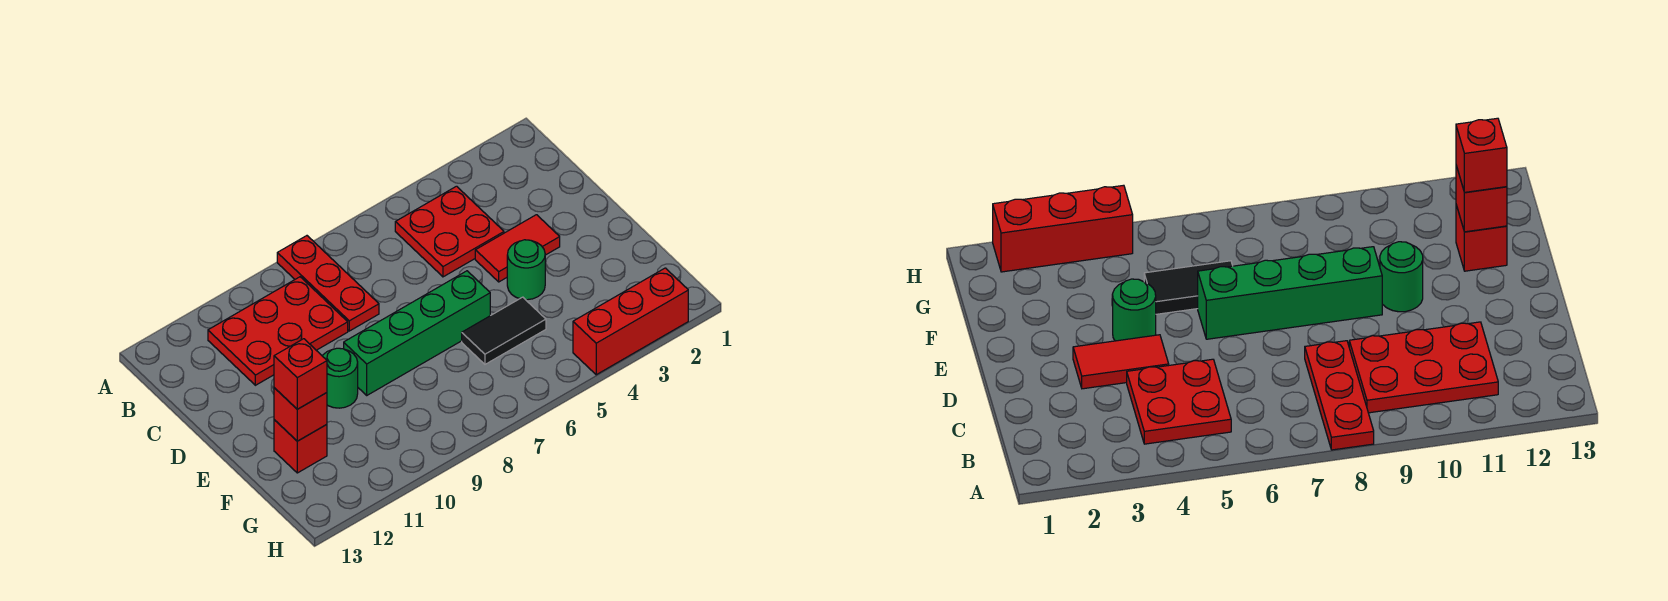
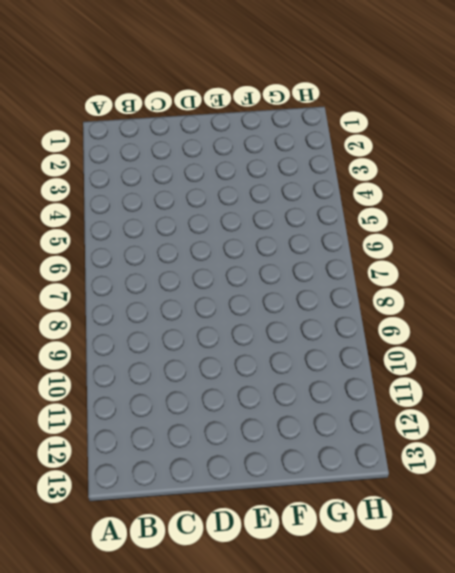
none -> red 1x3 plate [277,236,379,331]
none -> red 2x2 plate [395,186,504,277]
none -> red 2x3 plate [208,277,348,385]

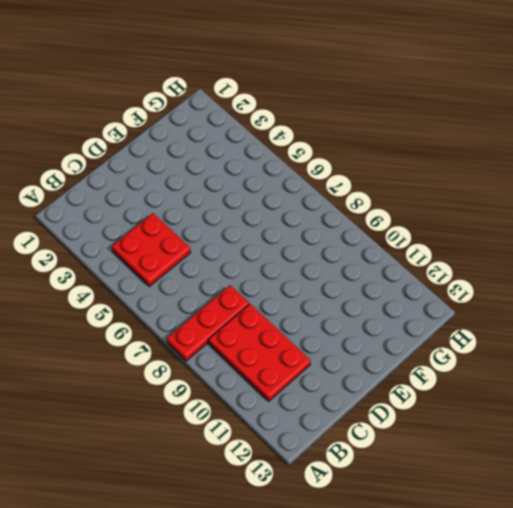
none -> red 1x2 tile [475,215,560,282]
none -> green 1x1 round brick [507,240,545,300]
none -> green 1x4 brick [344,271,490,395]

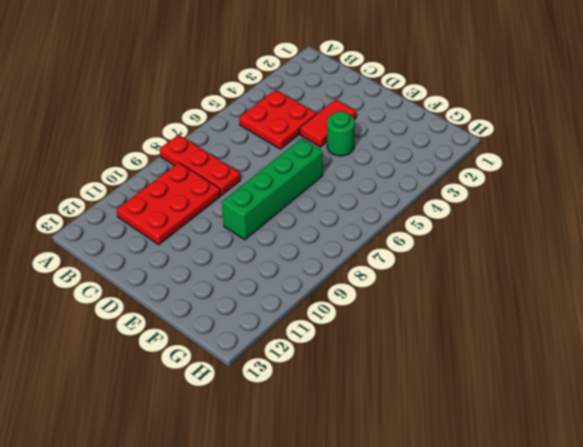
none -> green 1x1 round brick [323,348,358,408]
none -> black 1x2 tile [462,297,546,364]
none -> red 1x1 brick [274,420,327,473]

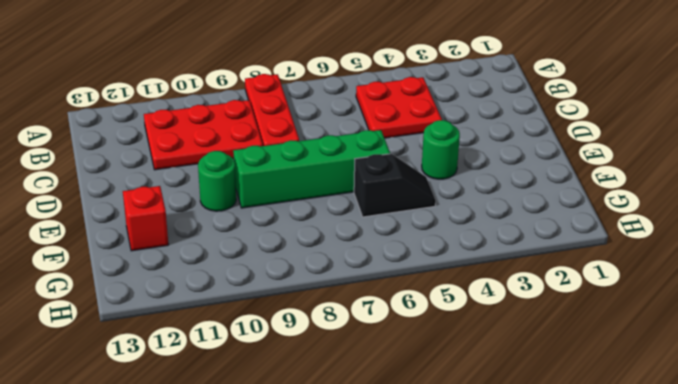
black 1x2 slope [354,154,436,217] -> black 1x2 tile [462,297,546,364]
none -> red 1x2 tile [475,215,560,282]
none -> red 1x3 brick [573,268,688,375]
none -> red 1x1 brick [274,388,327,441]

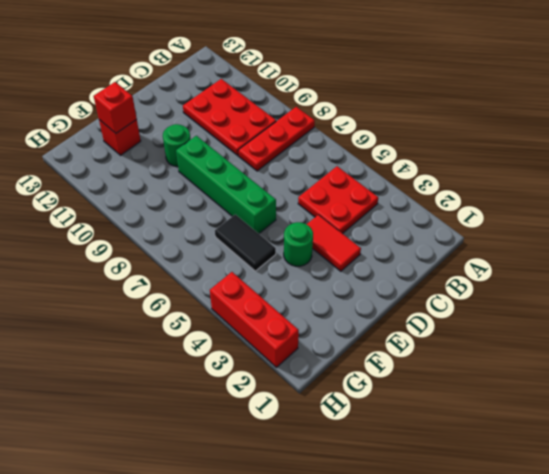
none -> red 1x1 brick [274,339,327,409]

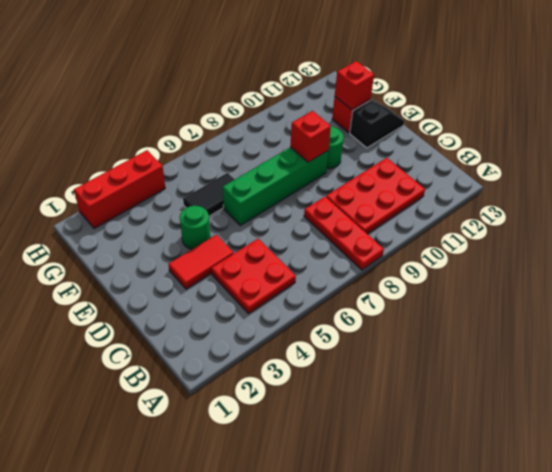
red 1x1 brick [290,111,331,162] -> red 1x1 brick moved to [274,339,327,409]
black 1x2 slope [350,100,405,148] -> none

